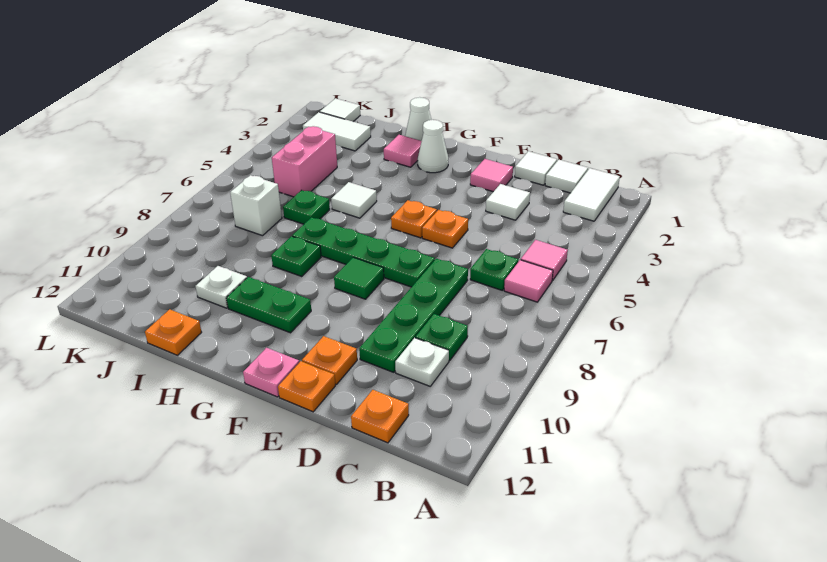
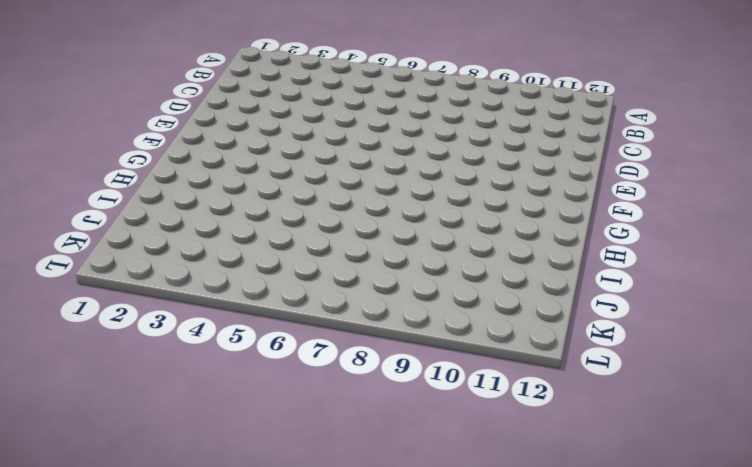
none -> white 1x2 tile [563,168,620,221]
none -> pink 1x1 tile [521,240,568,280]
none -> pink 1x1 tile [504,260,553,302]
none -> white 1x1 tile [545,160,588,193]

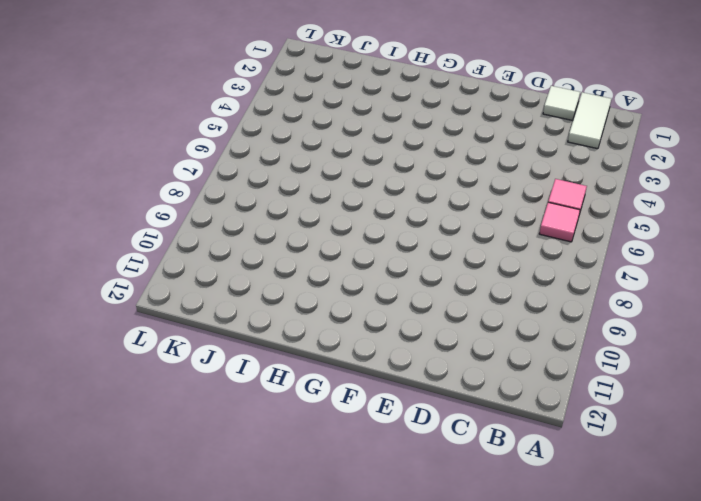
none -> green 1x1 plate [470,249,518,291]
none -> green 1x1 plate [415,314,468,361]
none -> white 1x1 plate [395,338,449,386]
none -> orange 1x1 plate [351,390,409,443]

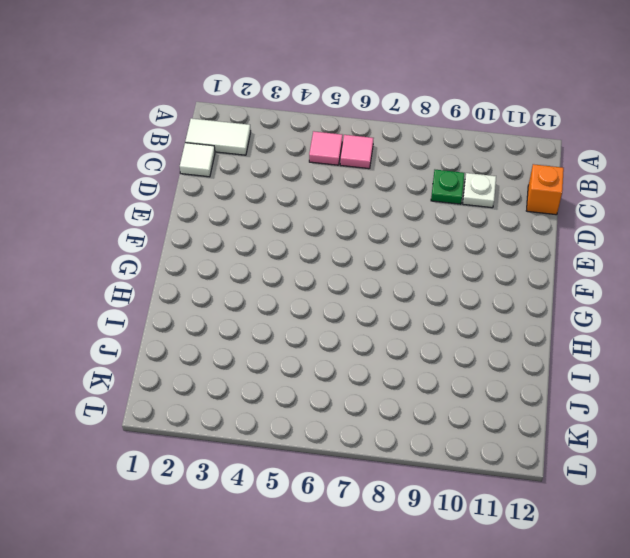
orange 1x1 brick [527,164,564,215] -> orange 1x1 plate [351,390,409,443]
none -> green 1x1 plate [470,249,518,291]
none -> white 1x1 tile [515,151,557,185]
none -> white 1x1 tile [486,184,530,220]
none -> green 1x4 plate [359,259,468,372]

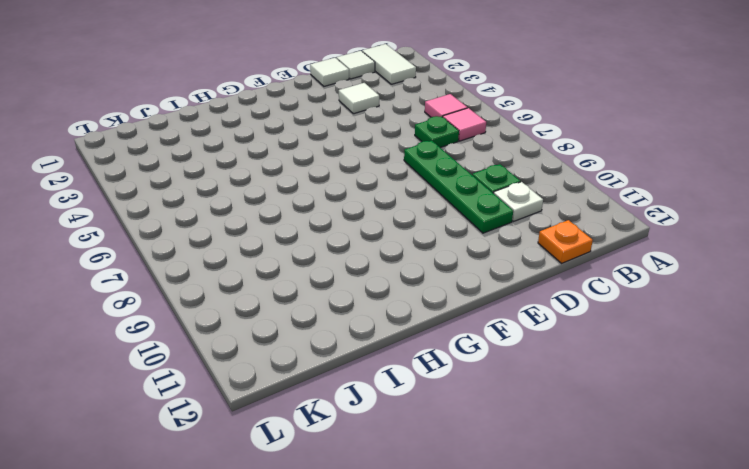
none -> pink 1x1 tile [470,159,513,192]
none -> orange 1x1 plate [422,210,468,248]
none -> green 1x4 plate [292,217,435,287]
none -> orange 1x1 plate [302,336,357,384]

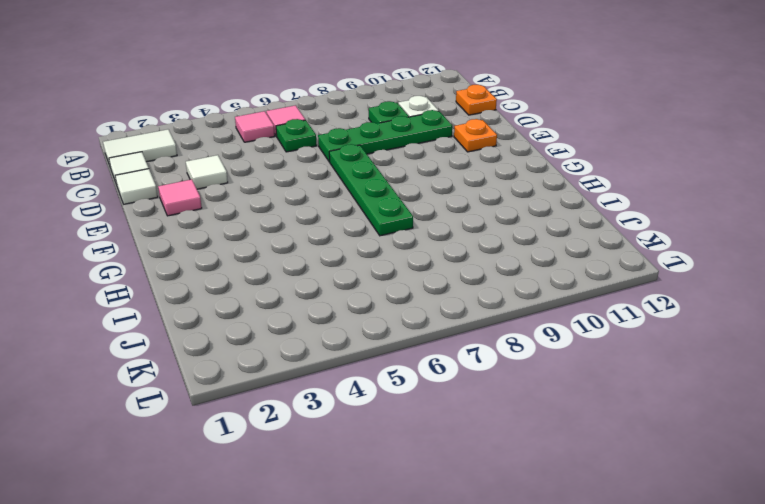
none -> orange 1x1 plate [422,210,468,248]
none -> orange 1x1 plate [278,361,335,412]
none -> orange 1x1 plate [391,200,437,238]
none -> green 1x1 tile [334,257,384,299]

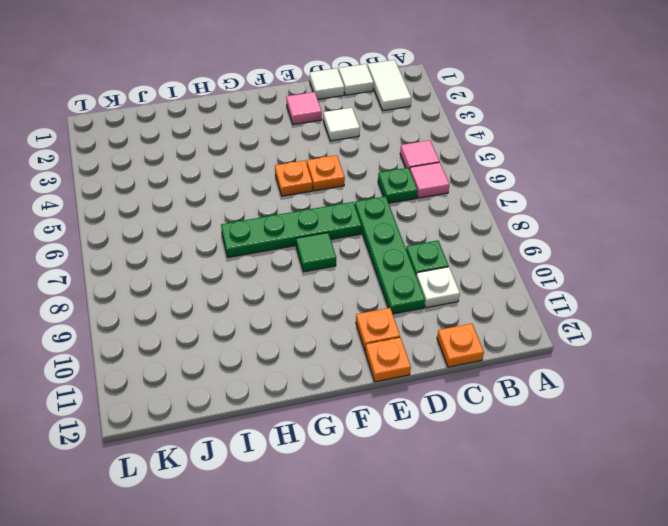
none -> pink 1x1 plate [243,348,299,397]
none -> white 1x1 cone [418,120,448,173]
none -> green 1x2 plate [226,277,311,333]
none -> white 1x1 cone [405,97,431,141]

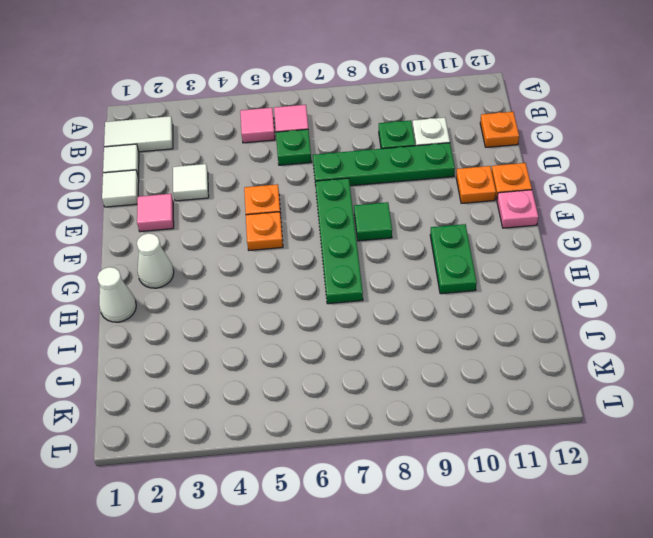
none -> pink 1x1 tile [384,135,422,167]
none -> white 1x1 tile [331,182,377,218]
none -> green 1x1 plate [271,236,321,277]
none -> green 1x1 plate [283,190,330,224]

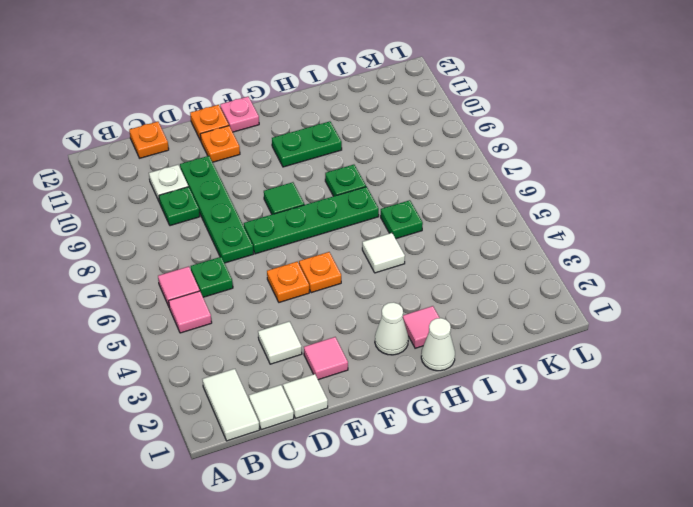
none -> white 1x1 plate [196,266,247,308]
none -> orange 1x1 plate [145,309,202,355]
none -> white 1x2 tile [303,112,371,151]
none -> pink 1x2 brick [272,126,337,197]

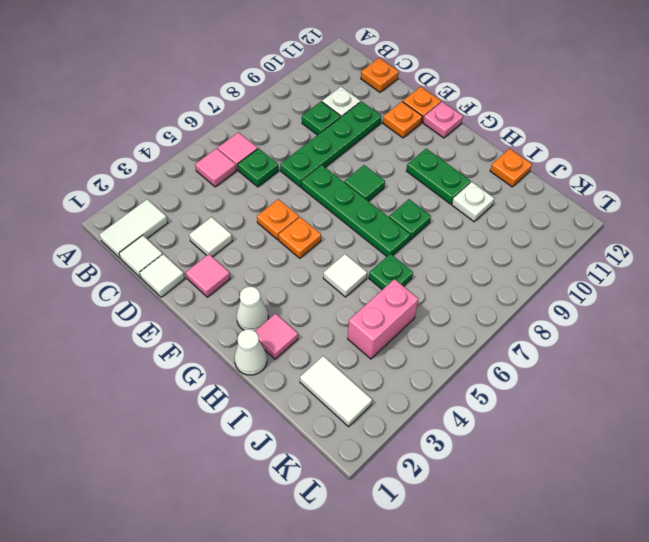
none -> white 1x1 brick [230,175,282,236]
none -> white 1x1 tile [320,98,360,121]

